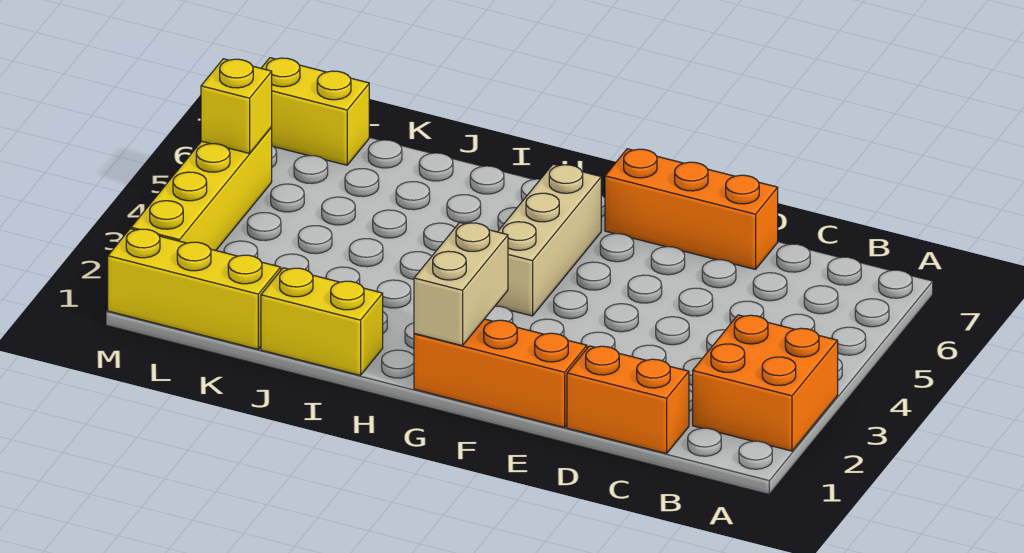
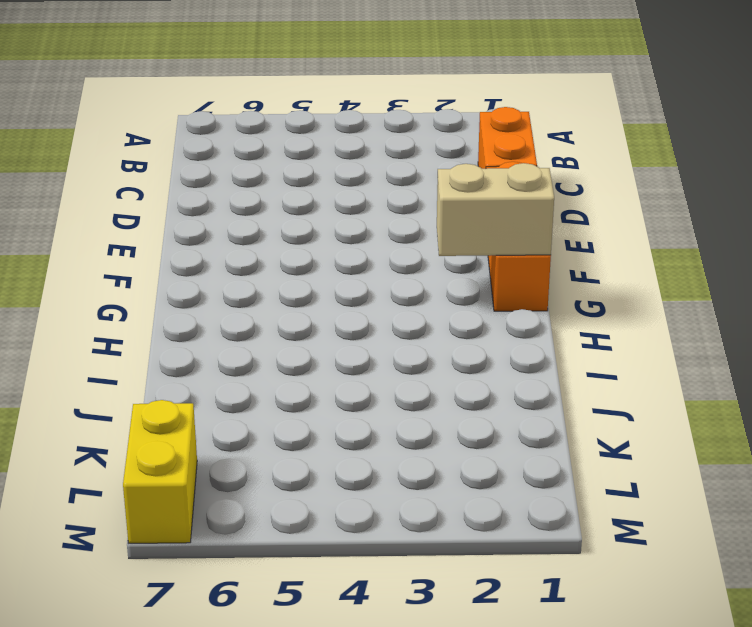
none -> orange 2x2 brick [693,315,838,451]
none -> orange 1x3 brick [605,149,778,269]

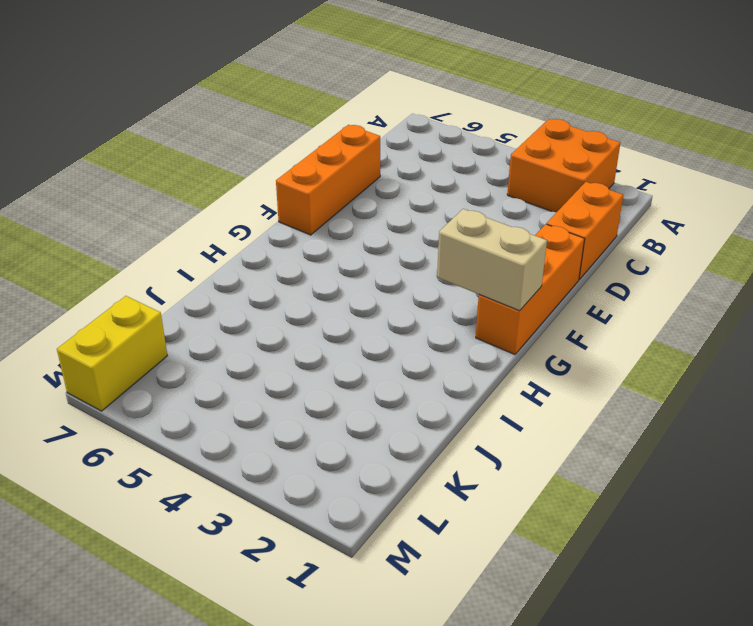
none -> tan 1x3 brick [496,164,601,316]
none -> yellow 1x2 brick [261,268,383,375]

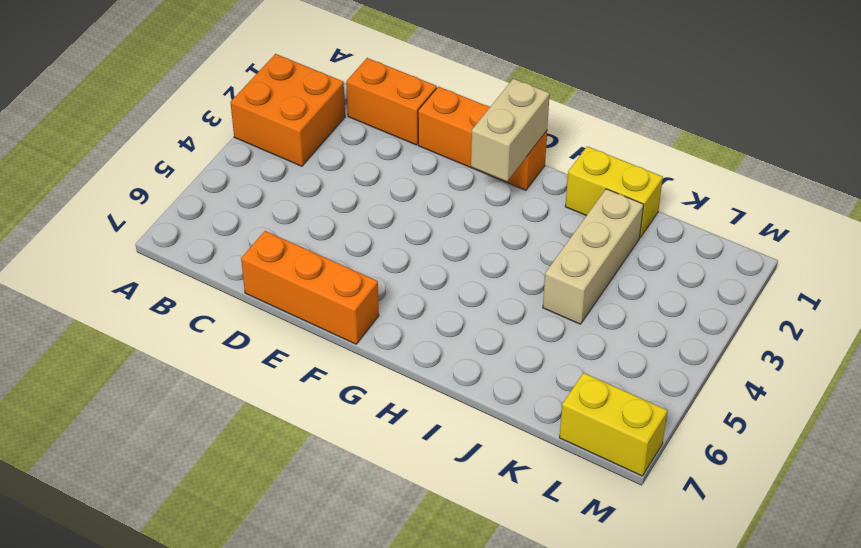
tan 1x3 brick [543,189,644,324] -> tan 1x3 brick moved to [496,164,601,316]
none -> yellow 1x3 brick [108,229,281,349]
none -> yellow 1x4 brick [131,127,272,250]

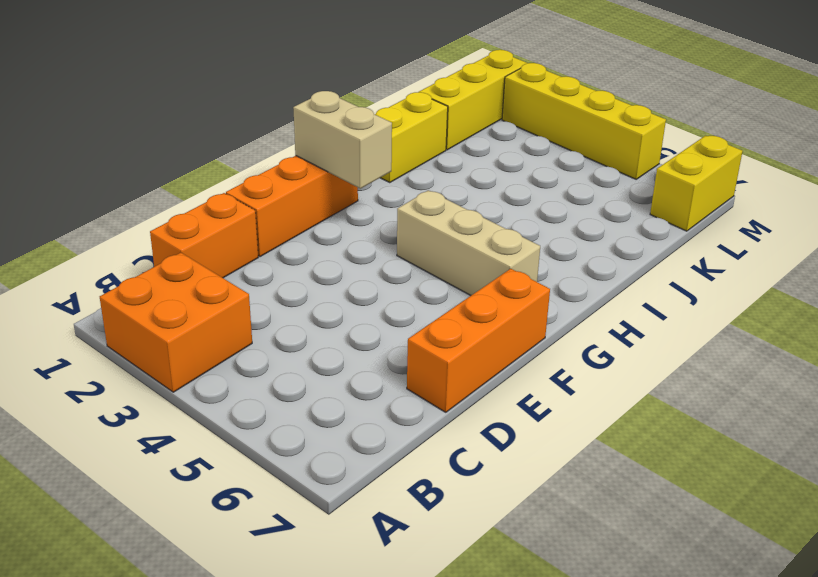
none -> yellow 1x1 brick [201,59,272,153]

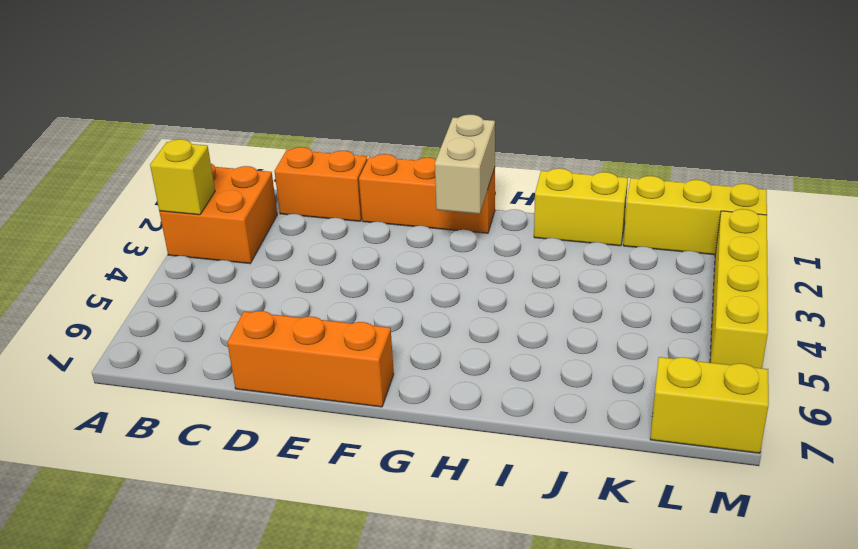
yellow 1x1 brick [150,139,215,215] -> yellow 1x1 brick moved to [201,59,272,153]
none -> tan 1x3 brick [496,164,601,316]

